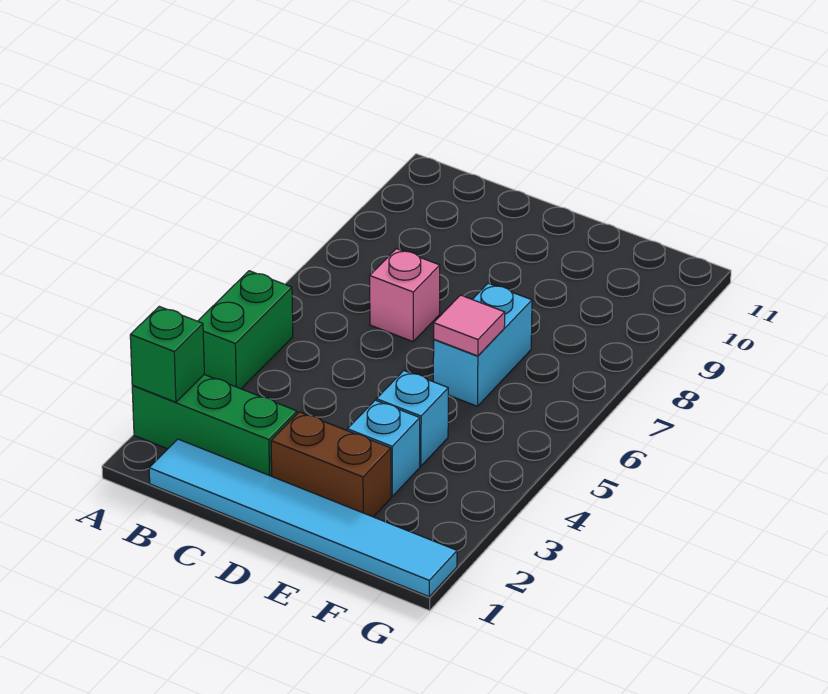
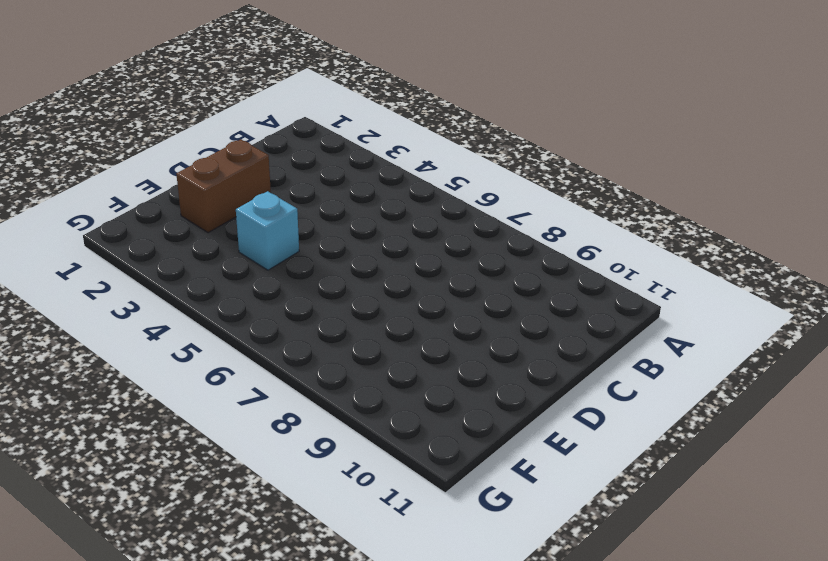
none -> green 1x3 brick [132,375,297,476]
none -> green 1x2 brick [198,271,293,389]

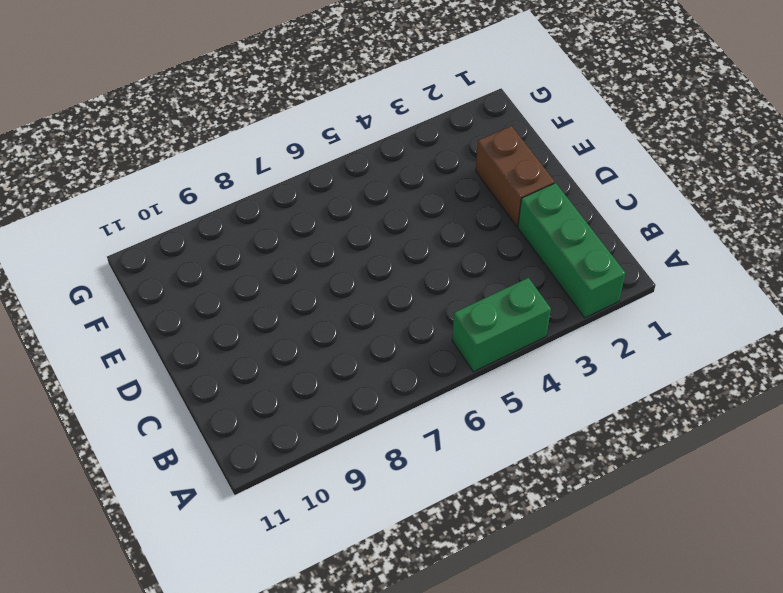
none -> cyan 1x6 tile [149,439,457,597]
none -> pink 1x1 brick [370,249,440,341]

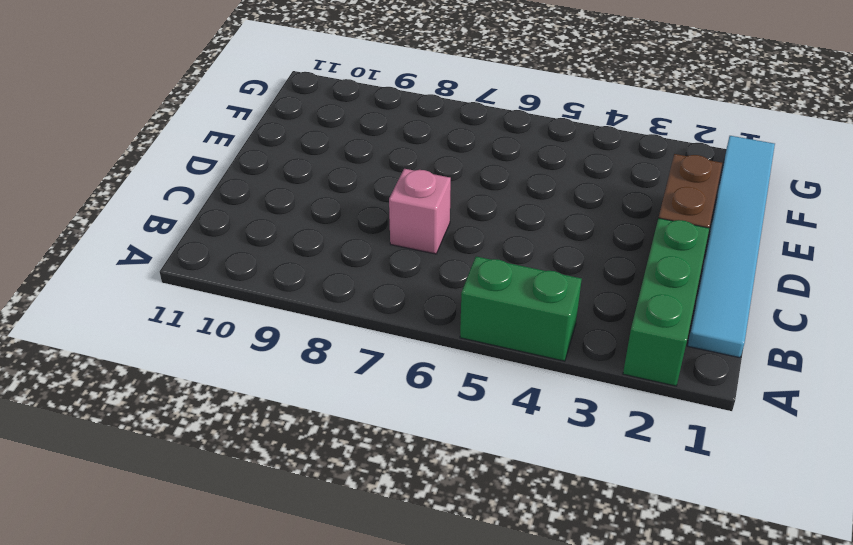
none -> cyan 1x1 brick [347,400,420,496]
none -> cyan 1x1 brick [376,371,448,466]

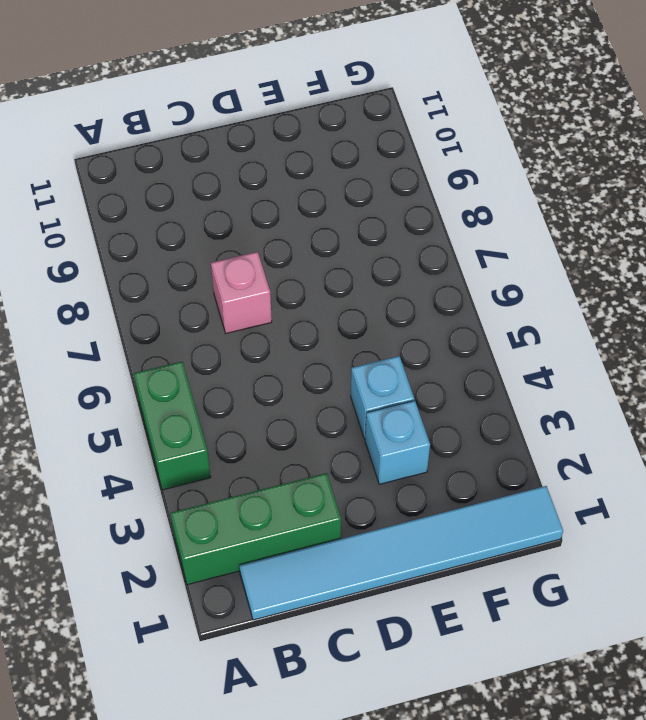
none -> brown 1x2 brick [271,412,391,517]
none -> cyan 1x2 brick [433,283,532,406]

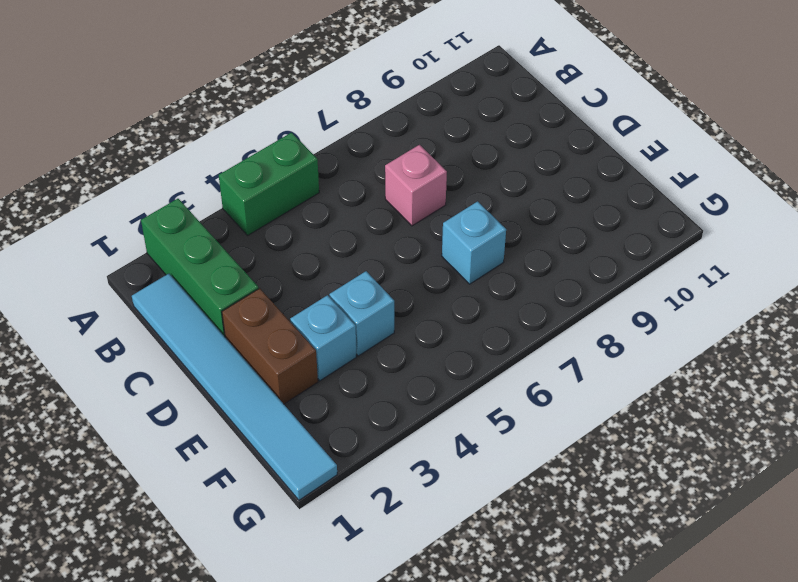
cyan 1x1 brick [442,201,506,284] -> cyan 1x2 brick [433,283,532,406]
none -> green 1x1 brick [130,306,204,402]
none -> pink 1x1 tile [434,295,505,356]

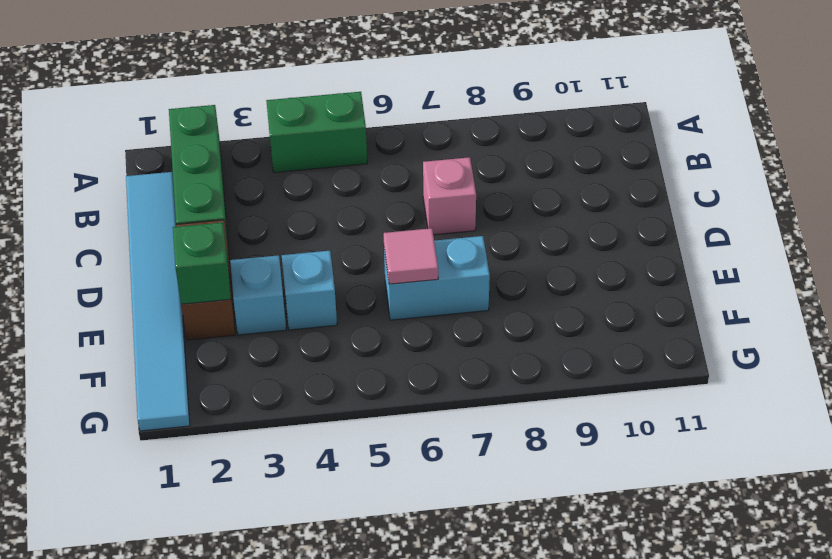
green 1x1 brick [173,222,231,304] -> green 1x1 brick moved to [130,306,204,402]

